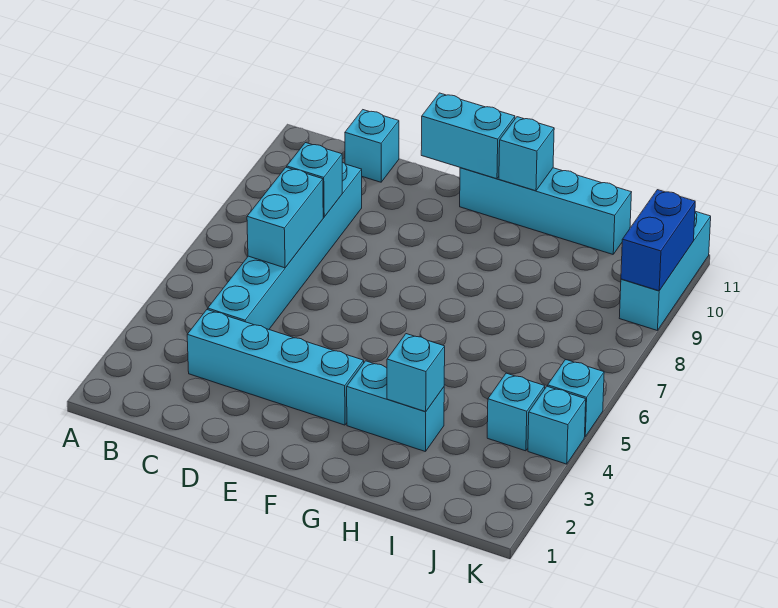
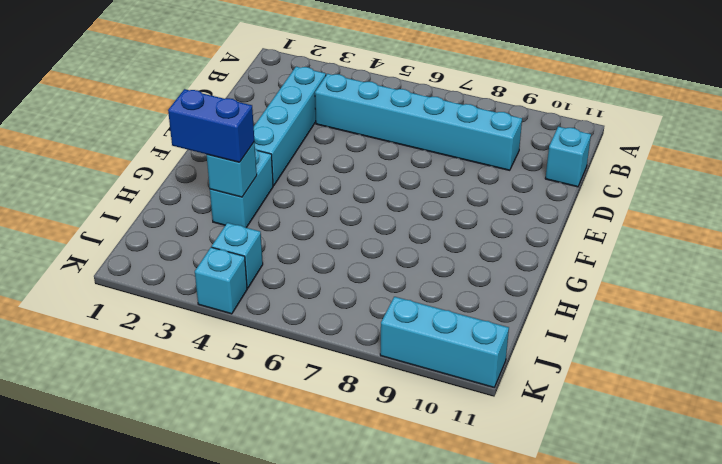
blue 1x2 brick [168,89,254,162] -> blue 1x2 brick moved to [621,190,695,291]
none -> cyan 1x4 brick [460,168,632,254]
none -> cyan 1x1 brick [548,359,604,437]
none -> cyan 1x2 brick [247,167,323,268]

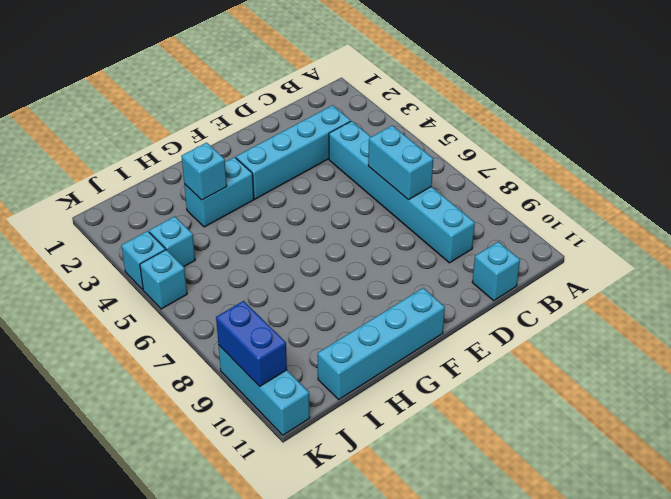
none -> cyan 1x1 brick [287,143,342,217]
none -> cyan 1x2 brick [421,93,515,179]
none -> cyan 1x1 brick [499,117,554,191]

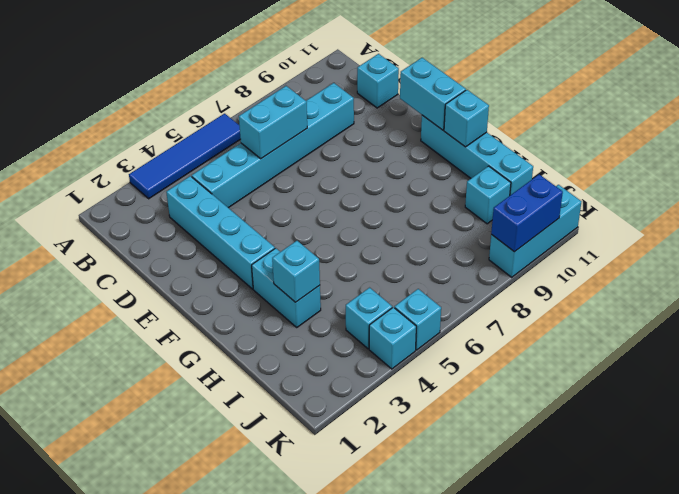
blue 1x4 tile [129,114,241,199] -> none
cyan 1x1 brick [465,166,511,224] -> cyan 1x1 brick moved to [287,143,342,217]

